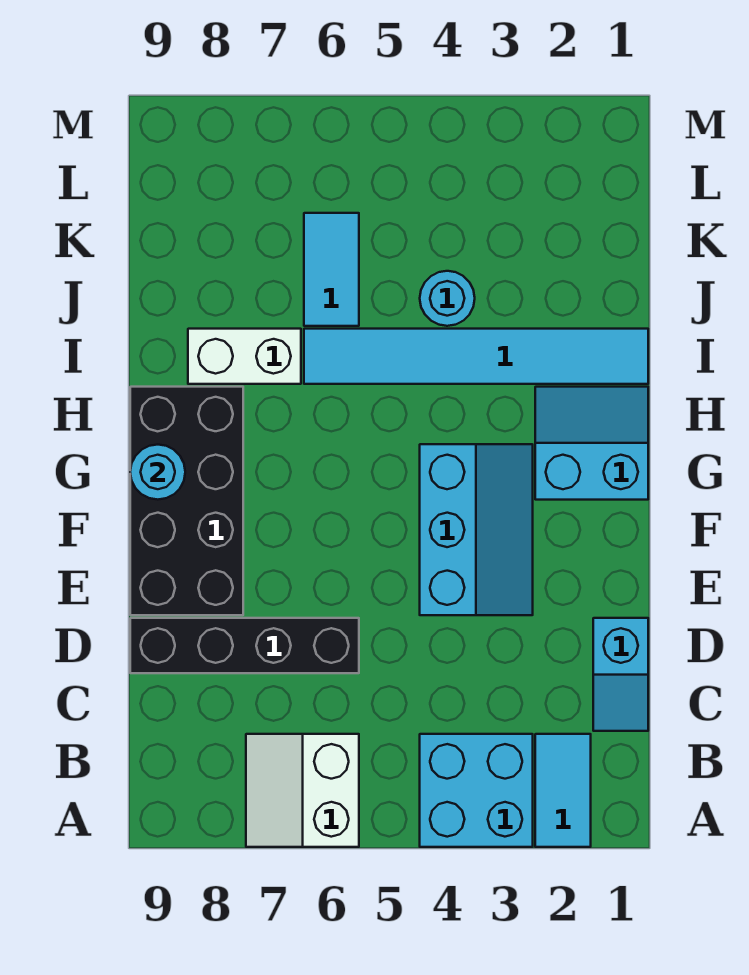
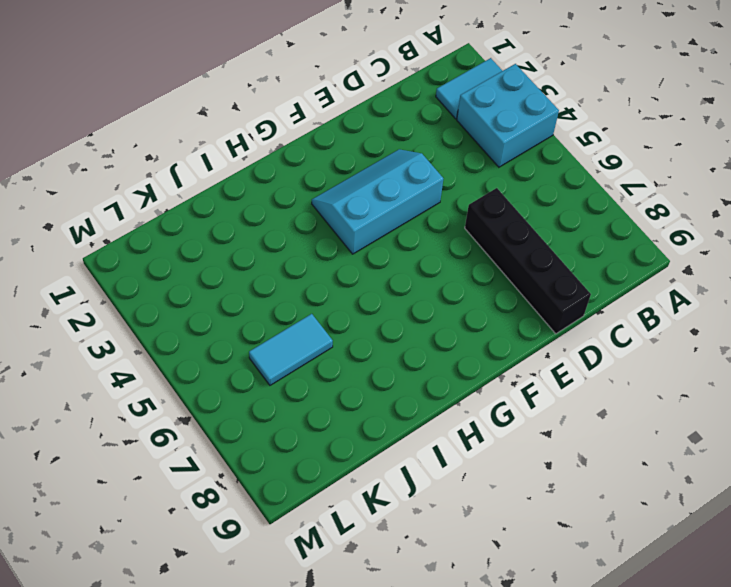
none -> white 2x2 slope [246,734,359,847]
none -> cyan 1x2 slope [593,618,648,731]
none -> black 2x4 brick [130,387,243,615]

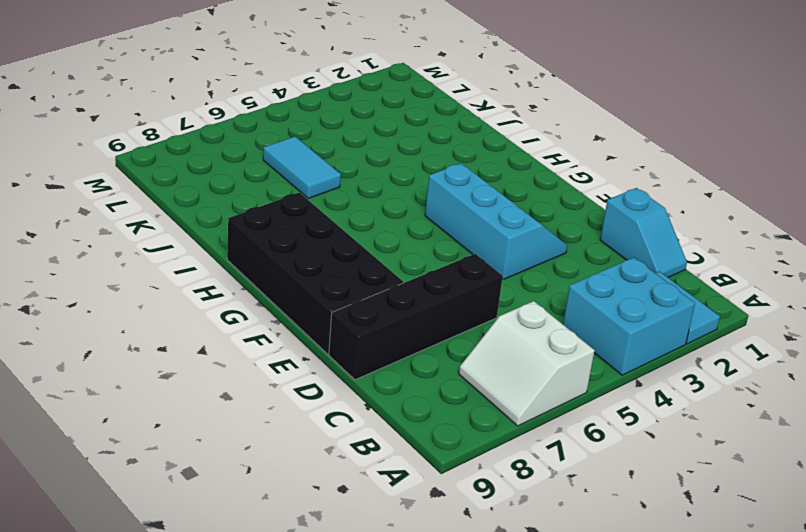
none -> cyan 2x2 slope [535,387,648,500]
none -> cyan 1x6 tile [304,329,648,384]
none -> white 1x2 brick [188,329,301,384]

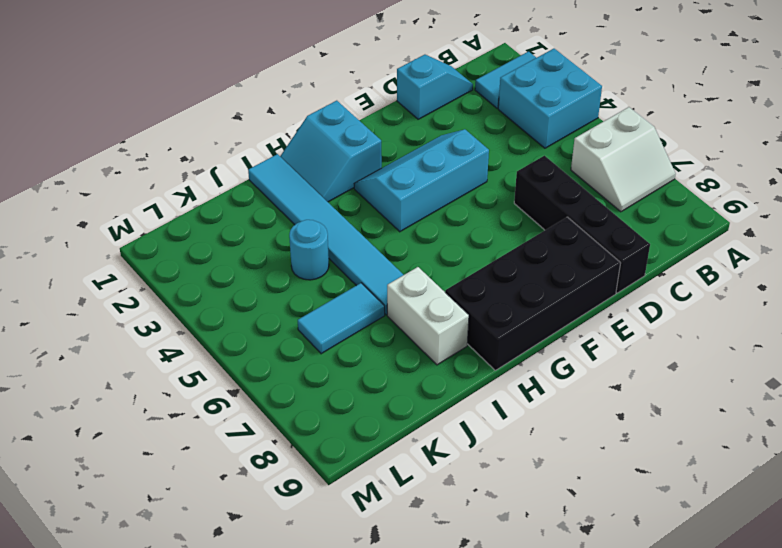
none -> cyan 1x1 round brick [130,445,185,500]

